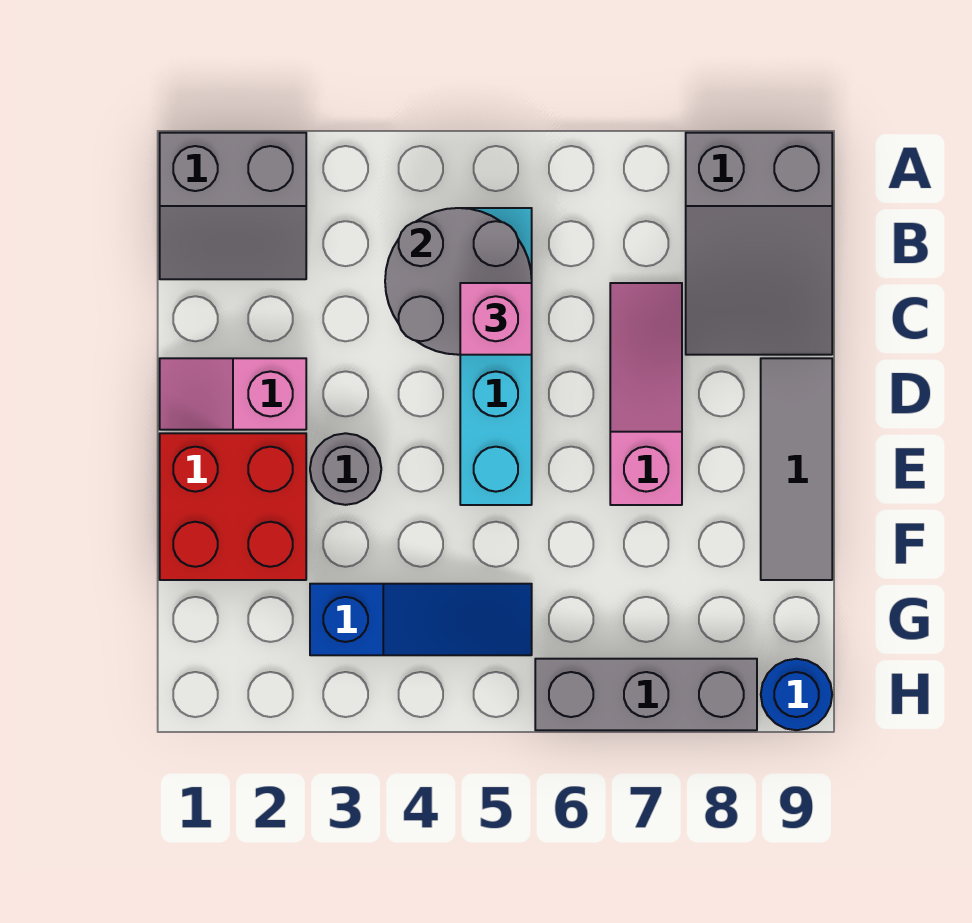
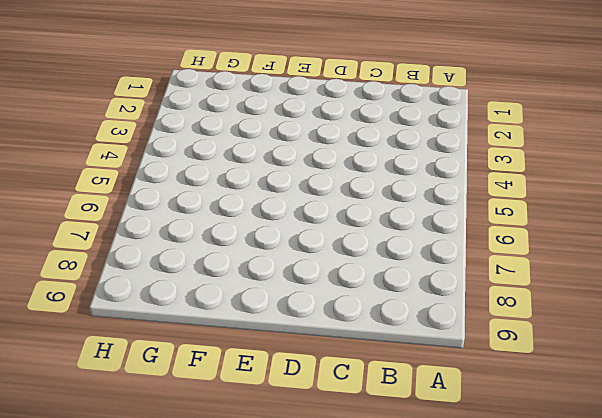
none -> grey 2x2 slope [160,133,306,279]
none -> grey 2x3 slope [686,133,832,355]
none -> cyan 1x4 brick [460,208,532,505]

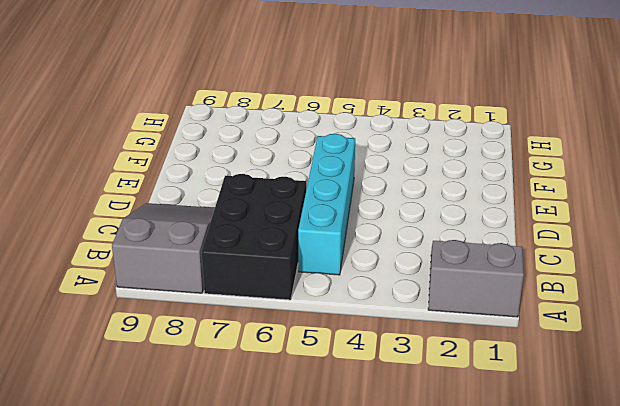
black 2x3 brick [202,174,306,300] -> pink 1x3 slope [610,283,682,505]
none -> pink 1x2 slope [160,358,306,430]
none -> grey 1x3 tile [761,358,832,580]
none -> red 2x2 brick [160,433,306,580]

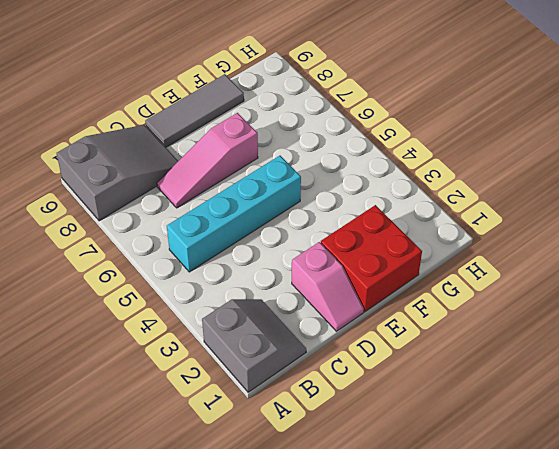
none -> grey 1x1 round brick [310,433,381,505]
none -> blue 1x3 slope [310,584,532,655]
none -> grey 1x3 brick [535,659,757,730]

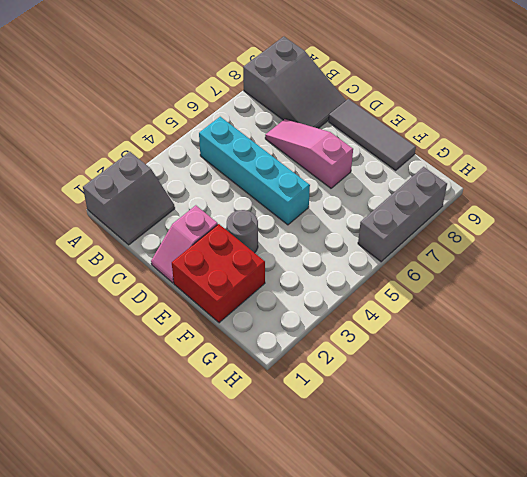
none -> blue 1x3 slope [310,584,532,655]
none -> blue 1x1 round brick [761,659,832,730]
none -> grey 2x2 round brick [385,208,532,355]

